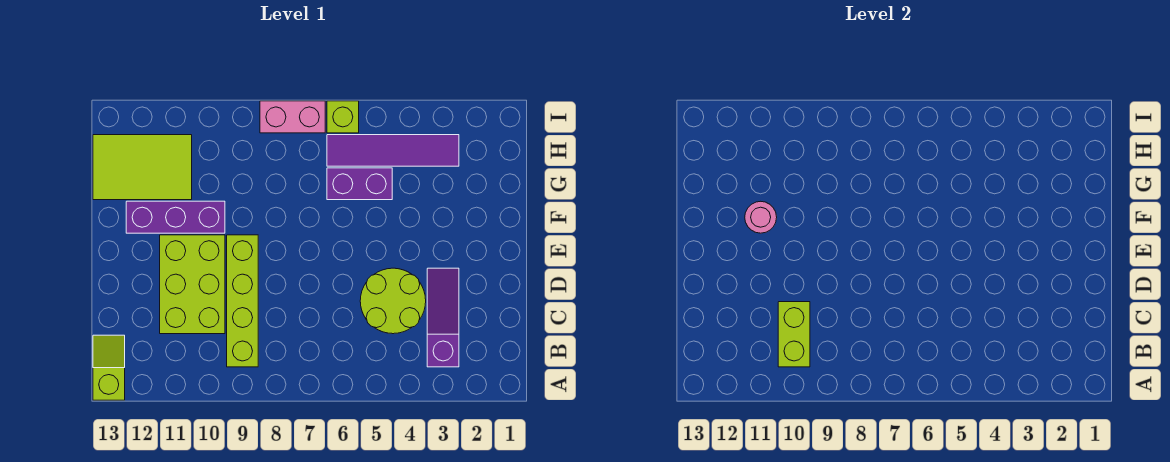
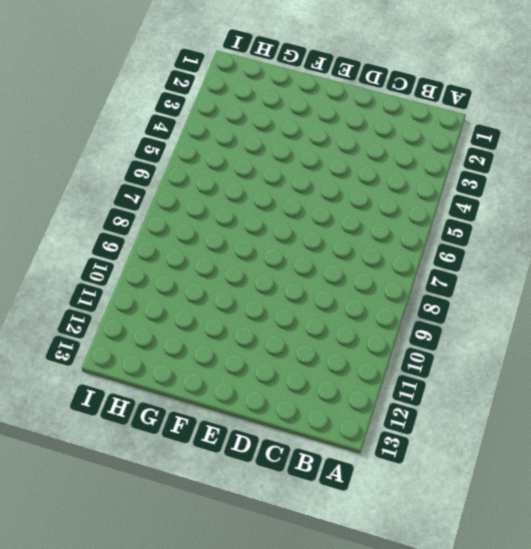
none -> lime 1x2 slope [93,335,125,400]
none -> purple 1x3 slope [427,268,459,367]
none -> lime 1x4 brick [227,235,258,367]

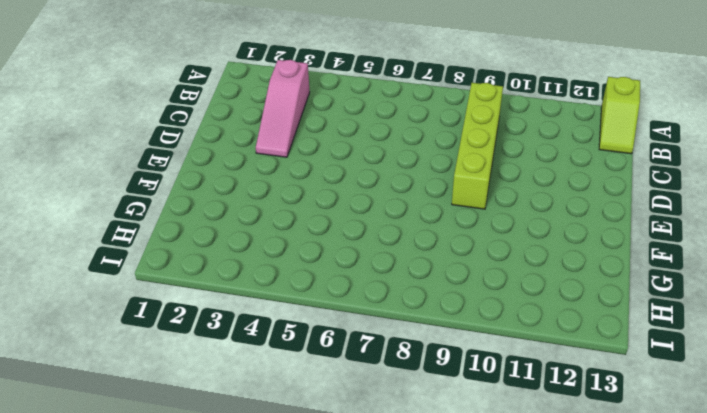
pink 1x3 slope [256,60,310,157] -> purple 1x3 slope [427,268,459,367]
none -> lime 2x2 round brick [360,268,426,334]
none -> lime 2x3 brick [160,235,225,334]
none -> purple 1x3 brick [126,201,225,233]

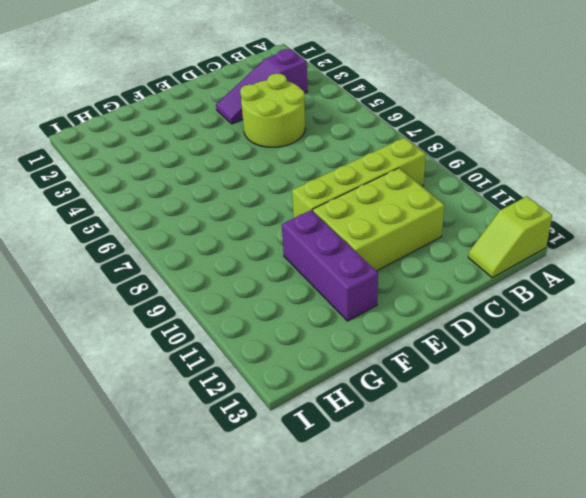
none -> purple 1x2 brick [327,168,392,200]
none -> lime 2x3 tile [93,135,192,200]
none -> purple 1x4 tile [327,135,459,166]

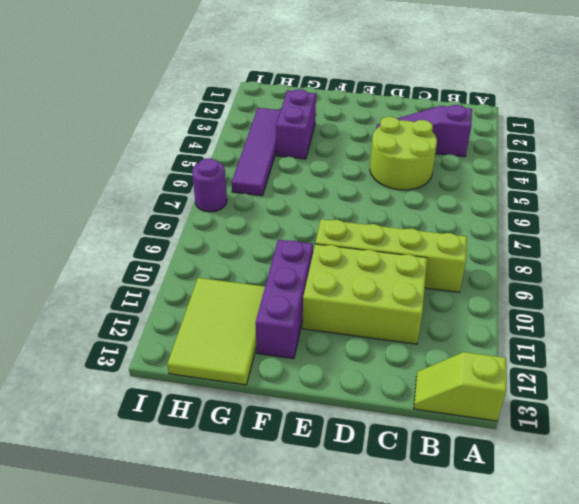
purple 1x2 brick [276,89,316,159] -> purple 1x2 brick moved to [327,168,392,200]
purple 1x1 round brick [192,158,227,212] -> pink 1x2 brick [260,101,325,133]
none -> lime 1x1 brick [327,101,359,133]
none -> lime 1x2 brick [778,302,810,367]
none -> pink 1x1 round brick [745,201,777,233]

